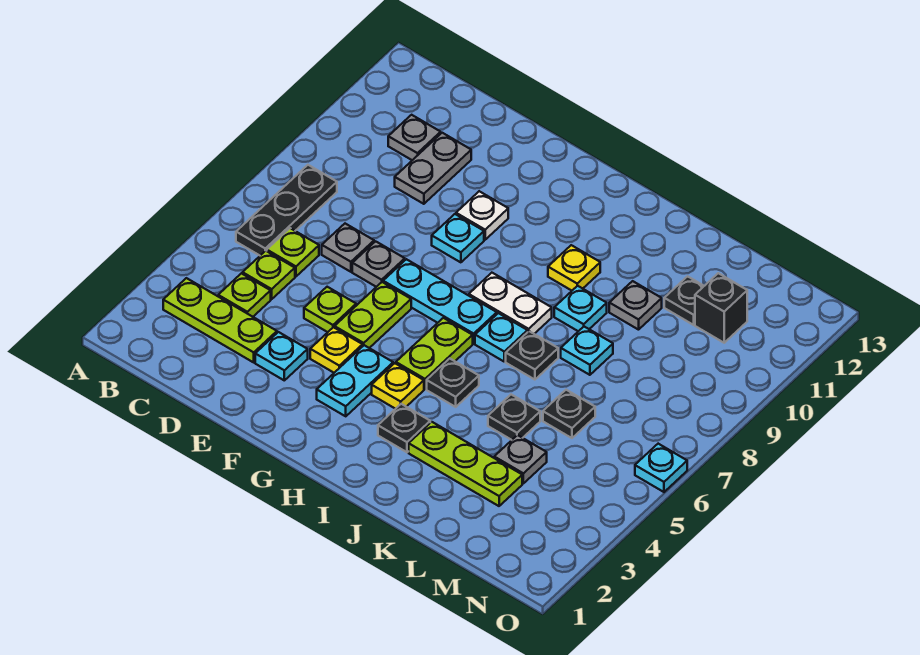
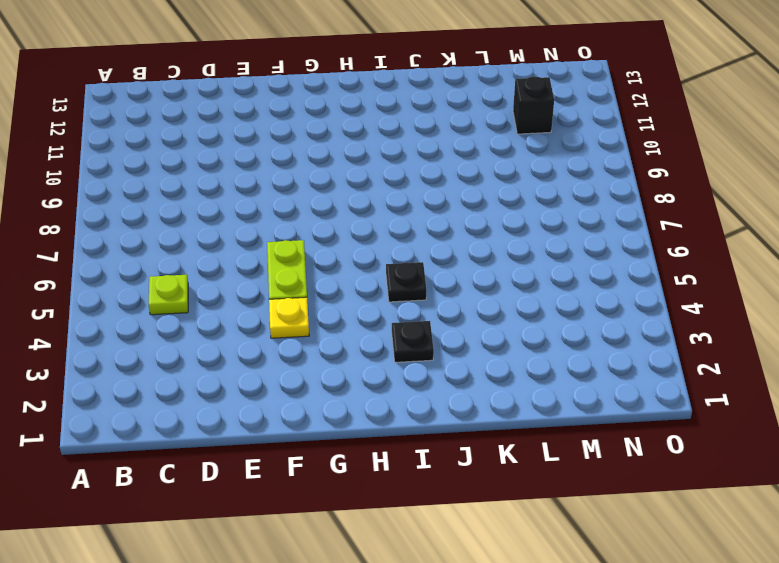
none -> lime 1x3 plate [163,278,277,362]
none -> black 1x3 plate [236,165,337,255]
none -> lime 1x1 plate [218,273,271,317]
none -> lime 1x1 plate [267,228,319,277]

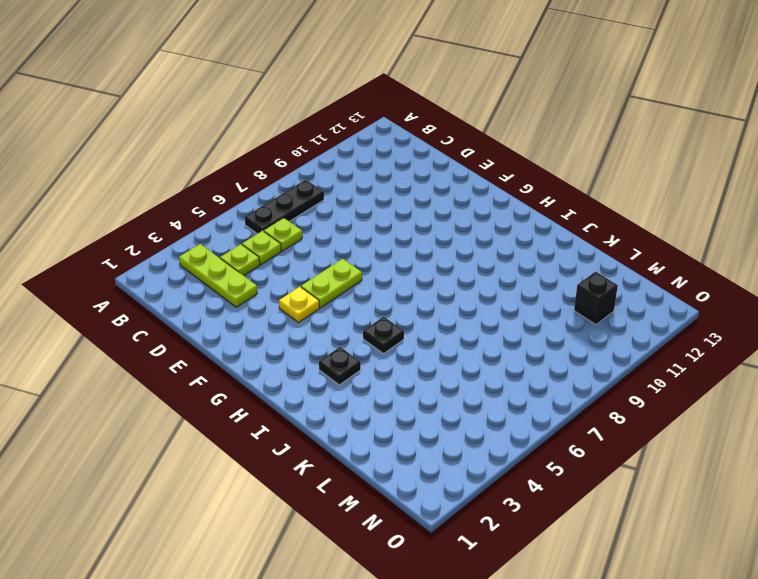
none -> grey 1x1 plate [388,115,441,160]
none -> grey 1x1 plate [322,224,374,272]
none -> grey 1x2 plate [395,133,471,204]
none -> cyan 1x1 plate [255,332,308,380]

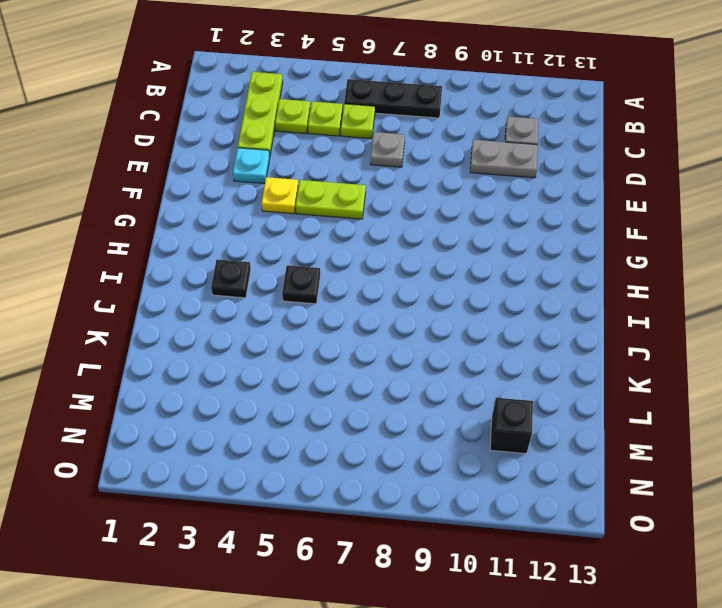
none -> lime 1x1 plate [304,287,356,332]
none -> grey 1x1 plate [352,241,405,287]
none -> cyan 1x3 plate [383,259,497,344]
none -> cyan 1x1 plate [432,214,484,262]

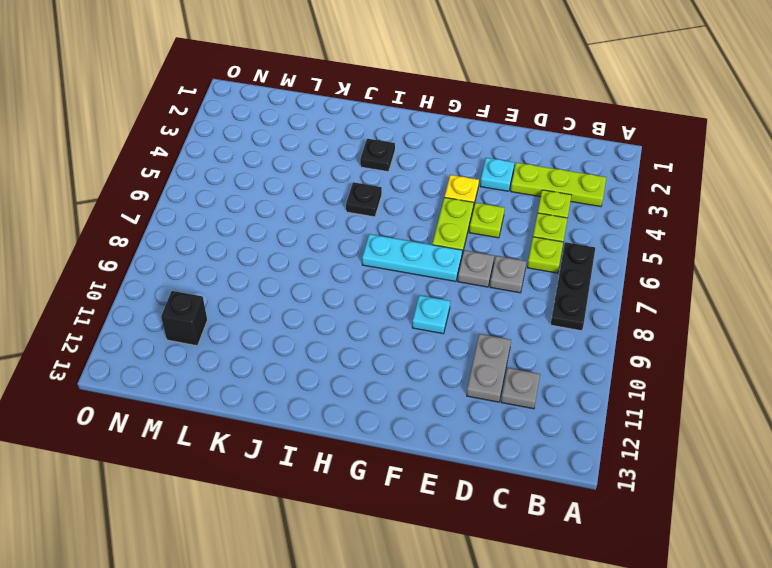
none -> white 1x1 plate [456,191,508,240]
none -> cyan 1x2 plate [317,345,393,416]
none -> yellow 1x1 plate [372,363,424,409]
none -> lime 1x2 plate [396,318,473,389]

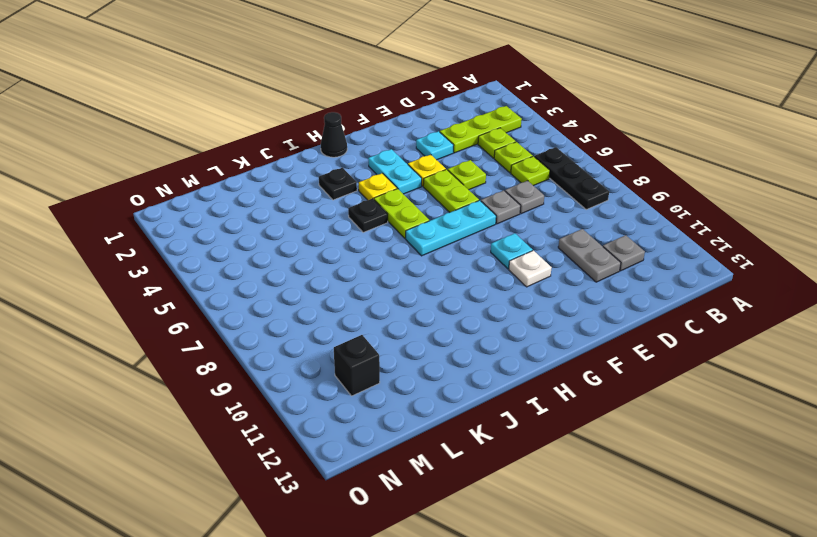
black 1x1 cone [321,112,347,157] -> none
none -> white 1x2 plate [469,273,552,334]
none -> cyan 1x1 plate [475,313,527,361]
none -> yellow 1x1 plate [548,245,600,291]
none -> lime 1x3 plate [409,422,522,506]

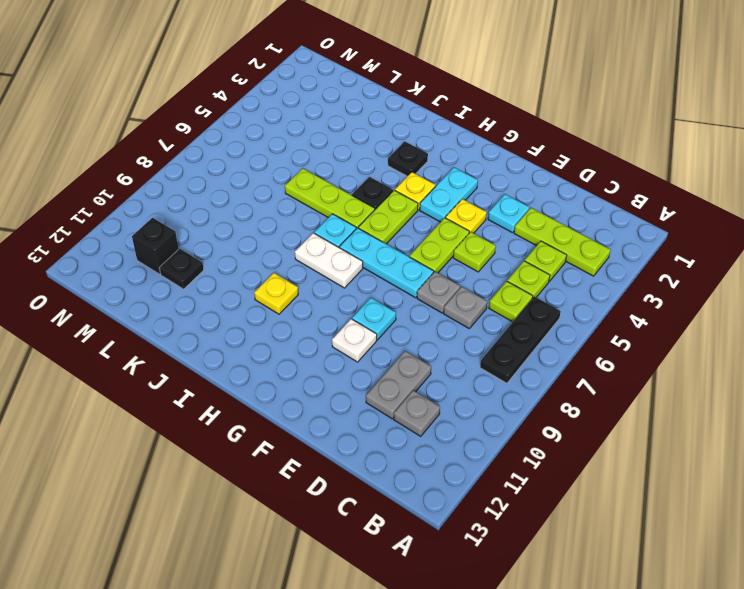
lime 1x3 plate [285,168,375,229] -> lime 1x3 plate moved to [409,422,522,506]
none -> black 1x1 plate [506,331,558,380]
none -> cyan 1x1 plate [554,286,607,331]
none -> black 1x1 plate [488,395,540,440]
none -> cyan 1x1 plate [561,327,613,375]

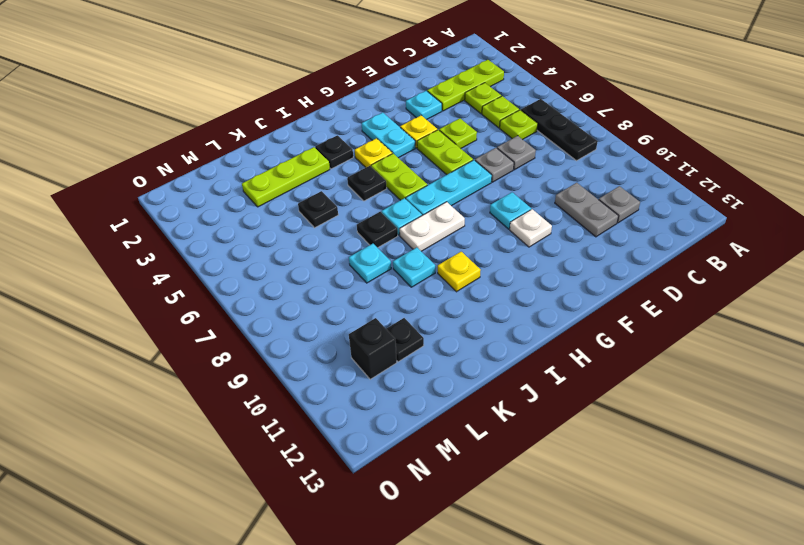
none -> grey 1x1 plate [609,281,662,330]
none -> grey 1x1 plate [494,435,547,483]
none -> black 1x1 plate [543,390,595,438]
none -> cyan 1x1 plate [635,444,687,492]

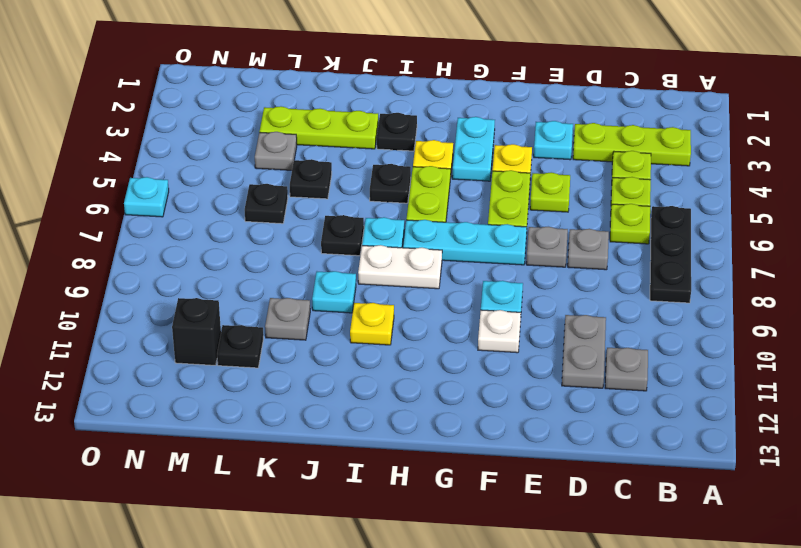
none -> cyan 1x1 plate [561,327,613,375]

